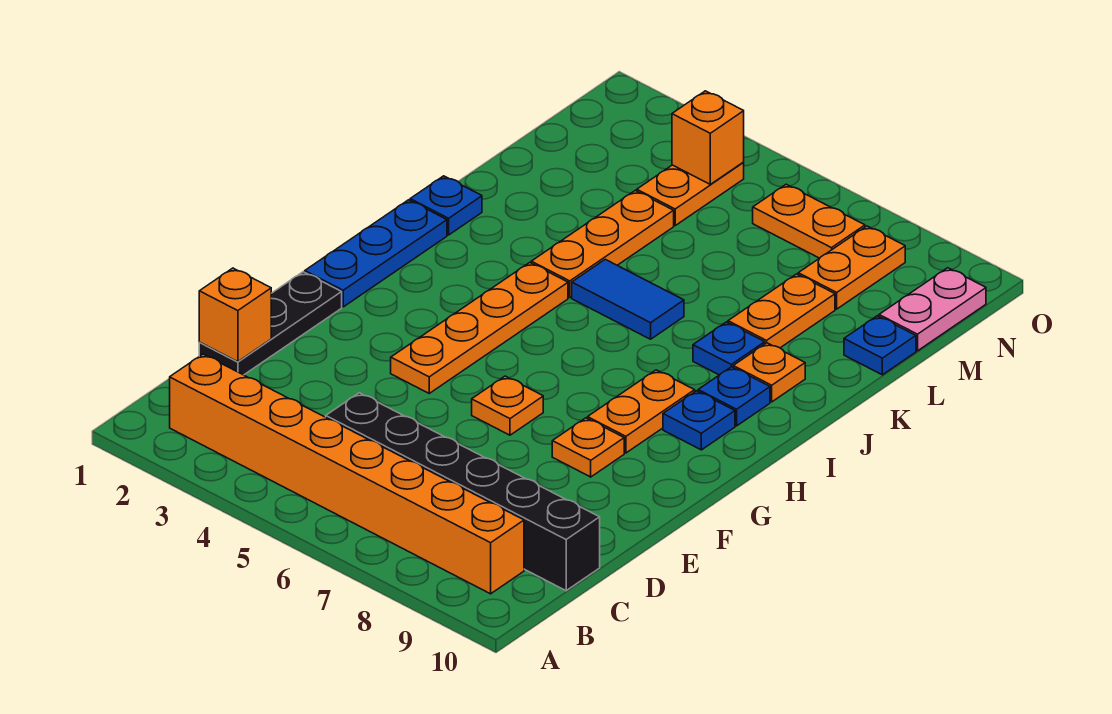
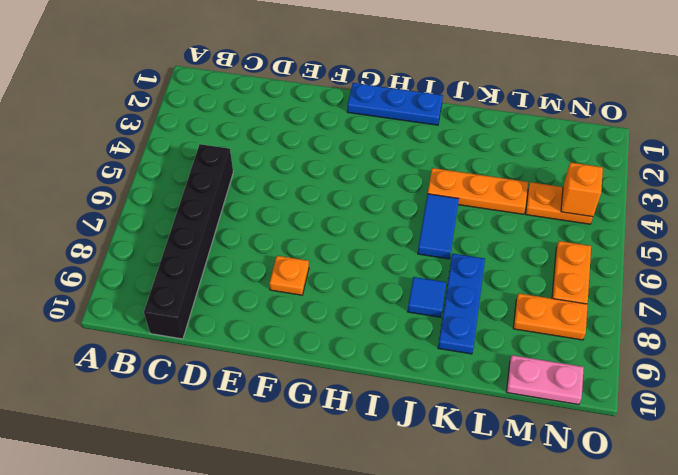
blue 1x1 tile [408,277,446,317] -> blue 1x1 plate [693,322,765,375]
blue 1x3 plate [438,254,485,354] -> orange 1x2 plate [728,274,835,348]
none -> orange 1x8 brick [170,354,524,594]
none -> black 1x3 plate [199,272,342,375]
none -> orange 1x4 plate [391,263,568,393]

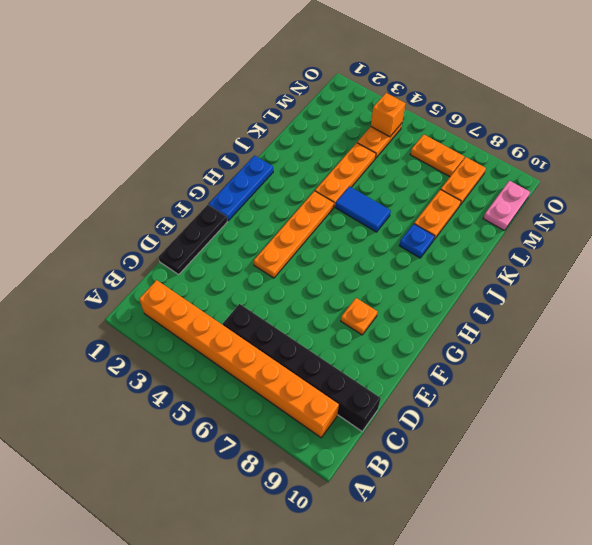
none -> orange 1x1 plate [472,376,543,435]
none -> orange 1x2 plate [588,370,695,453]
none -> blue 1x1 plate [663,391,735,450]

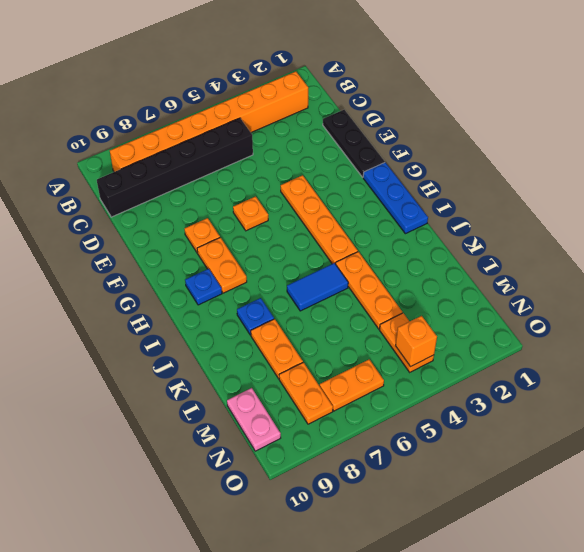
none -> blue 1x1 plate [698,367,770,426]
none -> blue 1x1 plate [410,176,482,235]
none -> orange 1x1 plate [733,343,805,402]

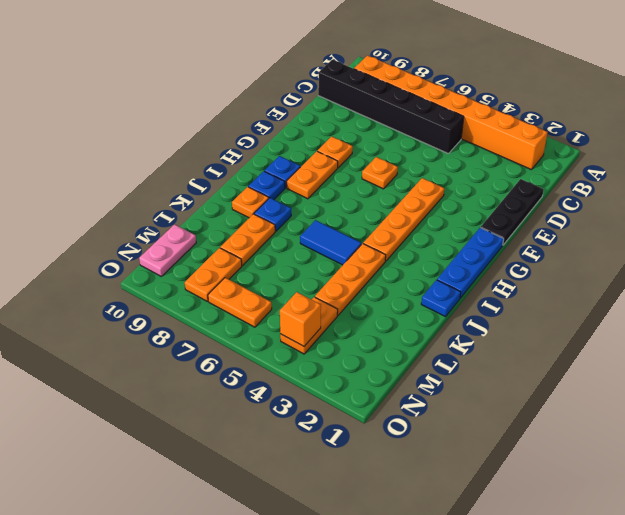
none -> blue 1x1 plate [844,316,916,375]
none -> orange 1x1 brick [199,268,271,362]

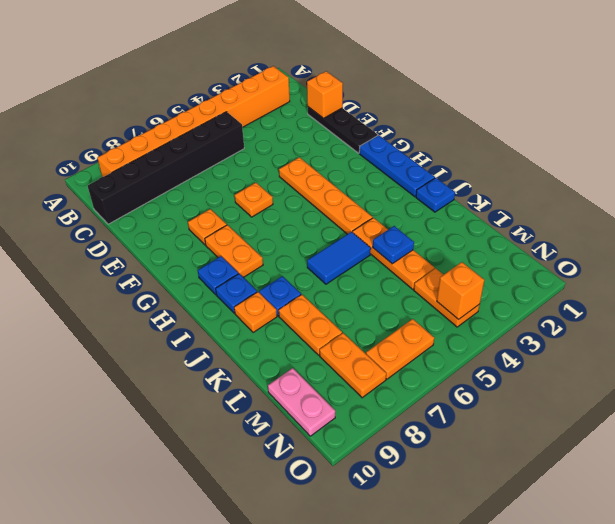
blue 1x1 plate [373,226,414,264] -> blue 1x1 plate moved to [844,316,916,375]

